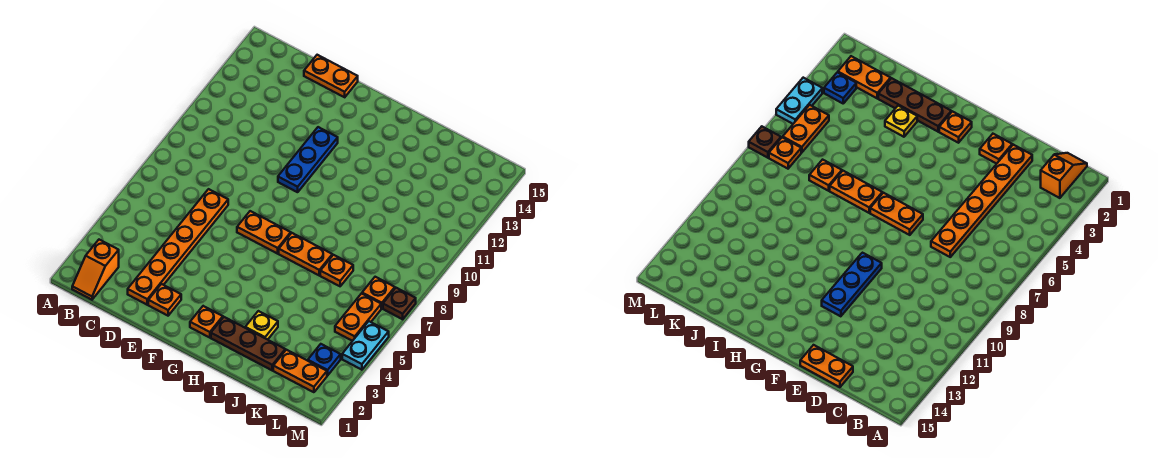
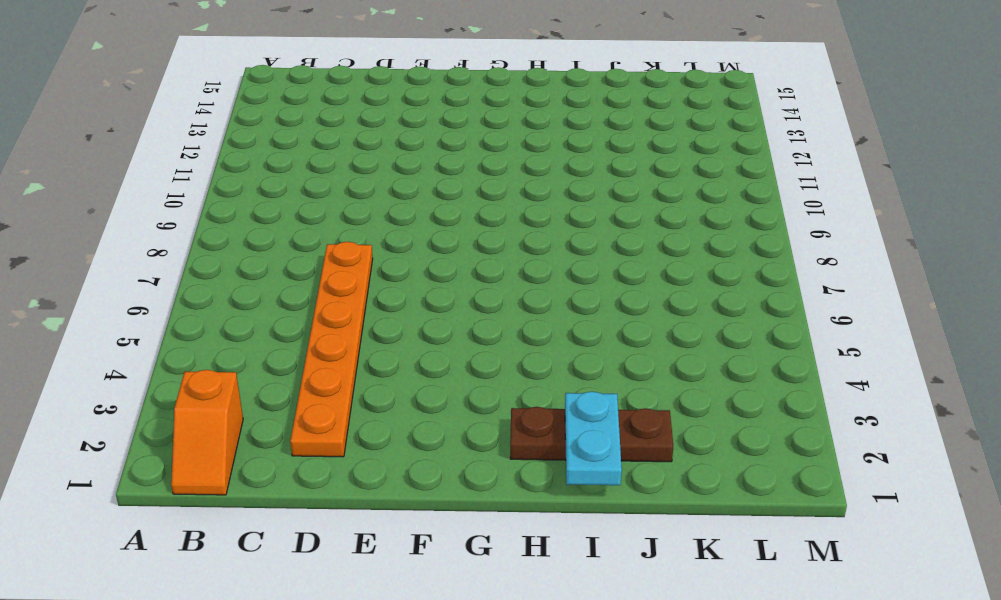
cyan 1x2 plate [565,391,622,485] -> cyan 1x2 plate moved to [342,321,389,370]
none -> orange 1x2 plate [304,55,358,97]
none -> orange 1x1 plate [148,284,181,316]
none -> orange 1x2 plate [237,211,291,254]

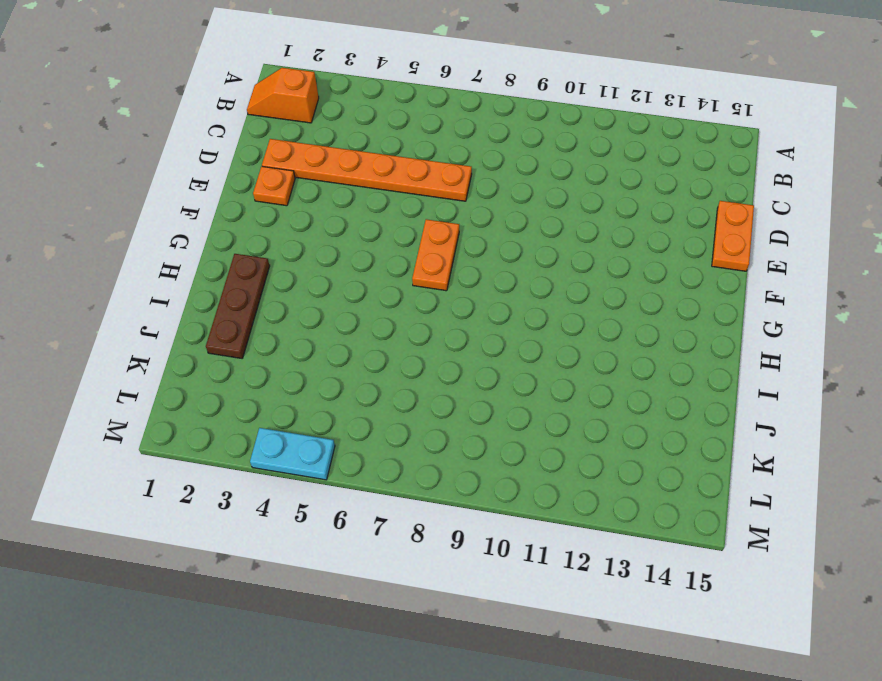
none -> blue 1x3 plate [278,127,338,192]
none -> orange 1x1 plate [190,306,223,338]
none -> orange 1x2 plate [279,233,332,275]

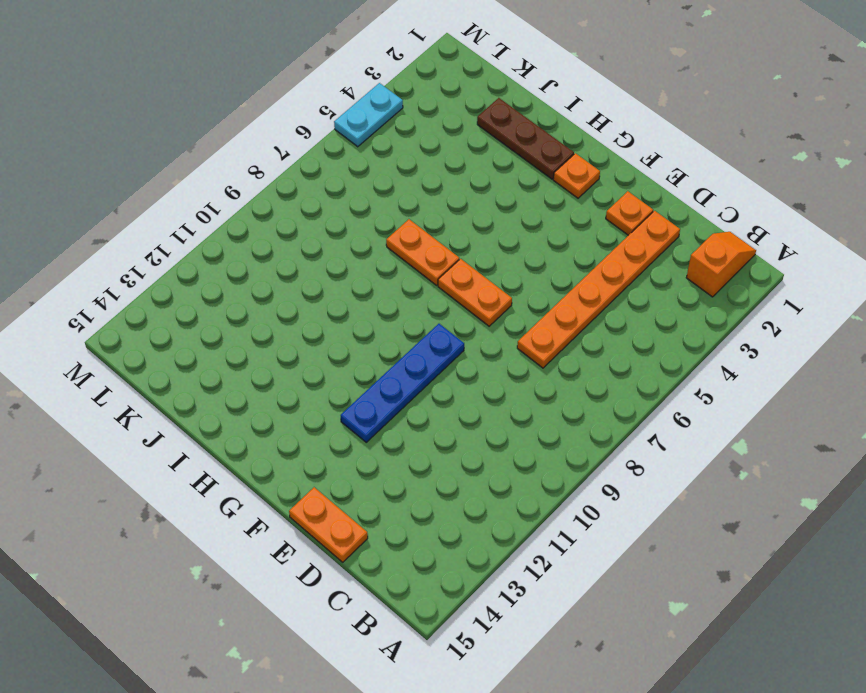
blue 1x4 plate [341,324,464,442] -> blue 1x3 plate [278,127,338,192]
none -> yellow 1x1 plate [245,311,278,340]
none -> orange 1x1 plate [320,255,353,286]
none -> orange 1x2 plate [273,350,327,392]

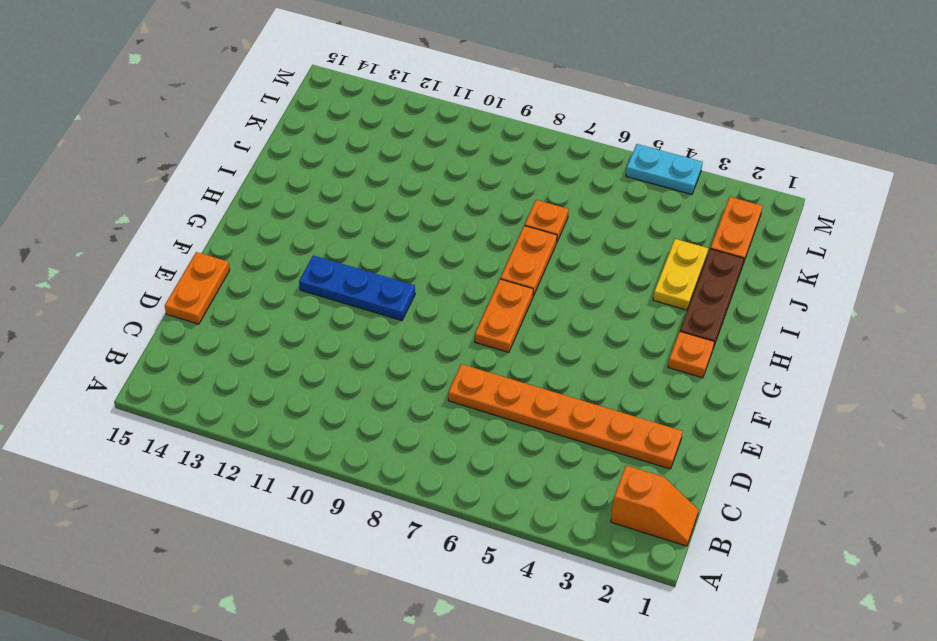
yellow 1x2 plate [653,239,708,310] -> yellow 1x1 plate [245,311,278,340]
none -> orange 1x1 plate [148,284,181,316]
none -> blue 1x1 plate [308,344,341,376]
none -> orange 1x2 plate [335,293,381,341]

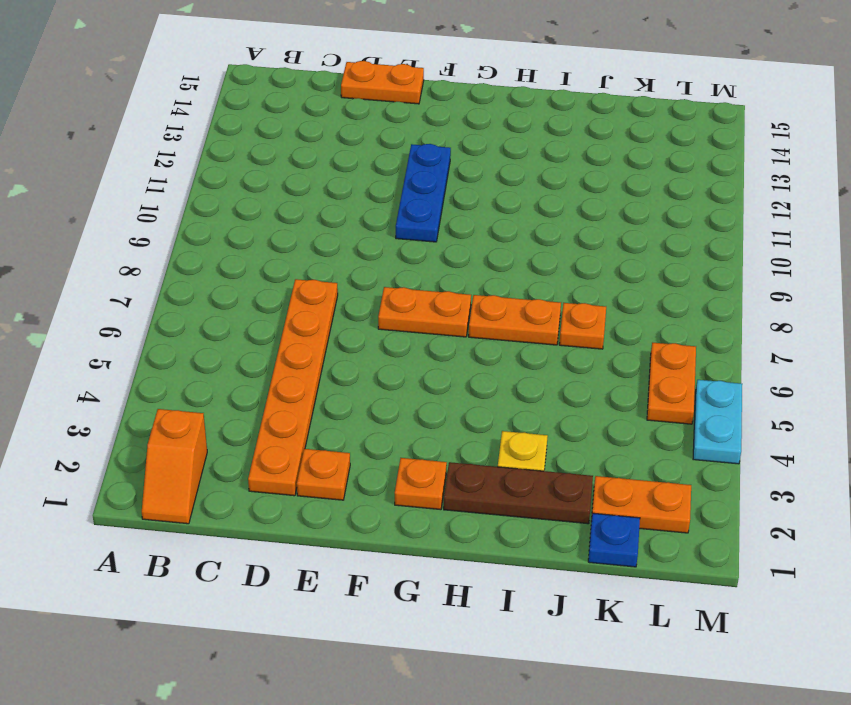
blue 1x1 plate [588,513,640,567] -> blue 1x1 plate moved to [308,344,341,376]
none -> orange 1x1 plate [362,277,395,308]
none -> brown 1x1 plate [383,288,416,319]

